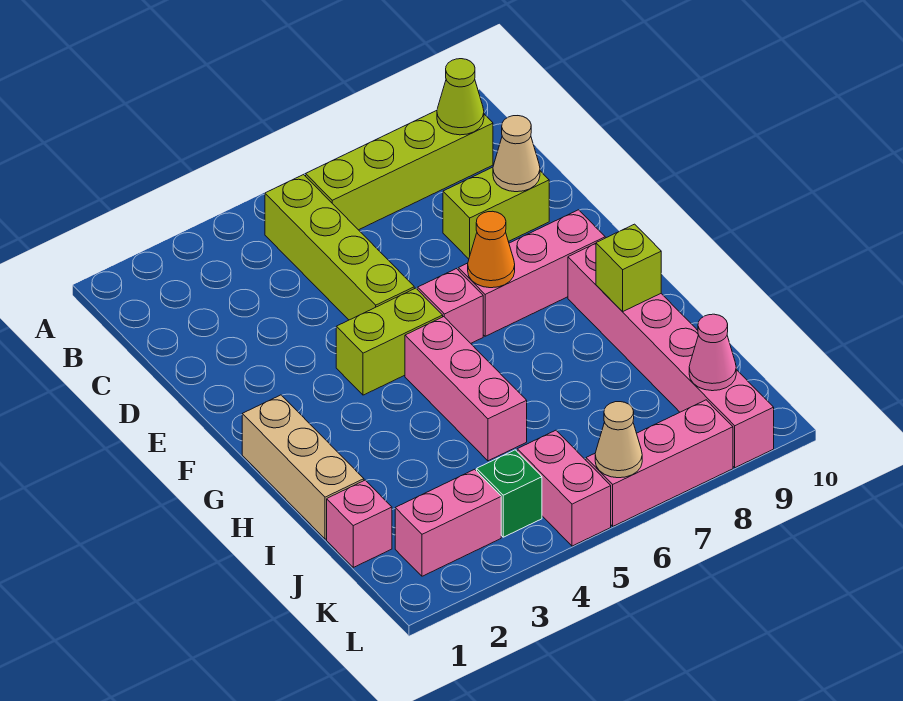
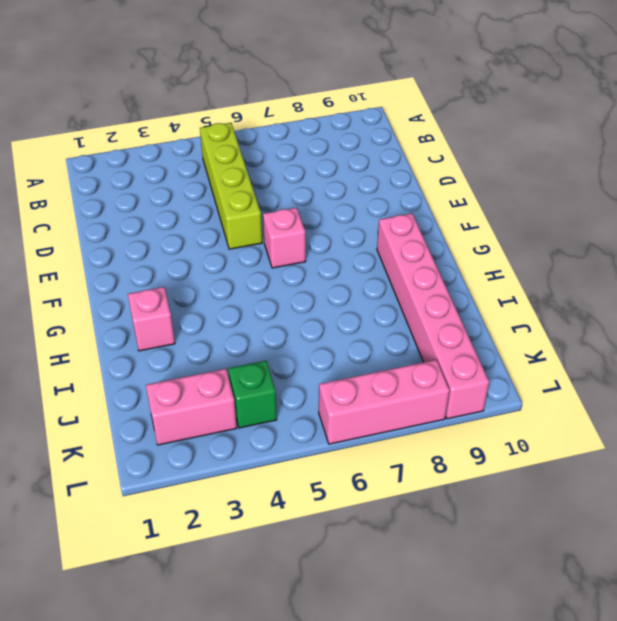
pink 1x1 brick [128,287,175,351] -> pink 1x1 brick moved to [327,480,392,567]
none -> lime 1x4 brick [306,110,493,230]
none -> lime 1x2 brick [443,167,549,259]
none -> lime 1x2 brick [336,288,443,395]

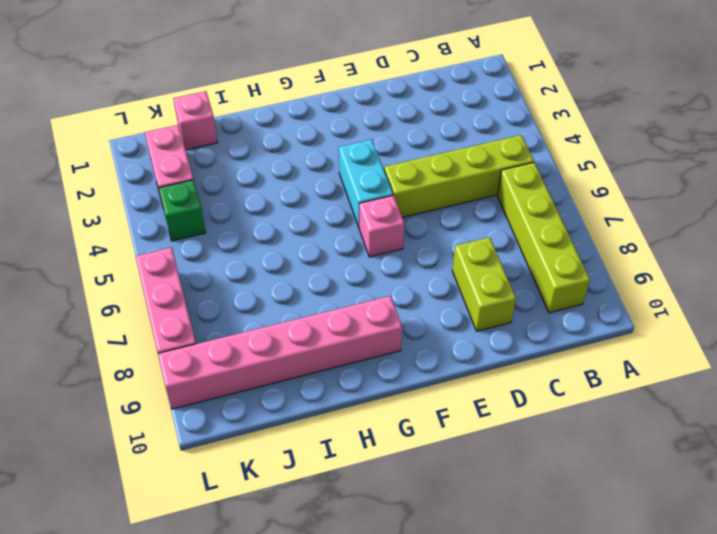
cyan 1x2 brick [339,139,393,227] -> lime 1x2 brick [336,288,443,395]
none -> pink 1x3 brick [458,210,605,336]
none -> tan 1x3 brick [242,395,364,539]
none -> pink 1x3 brick [405,317,527,461]

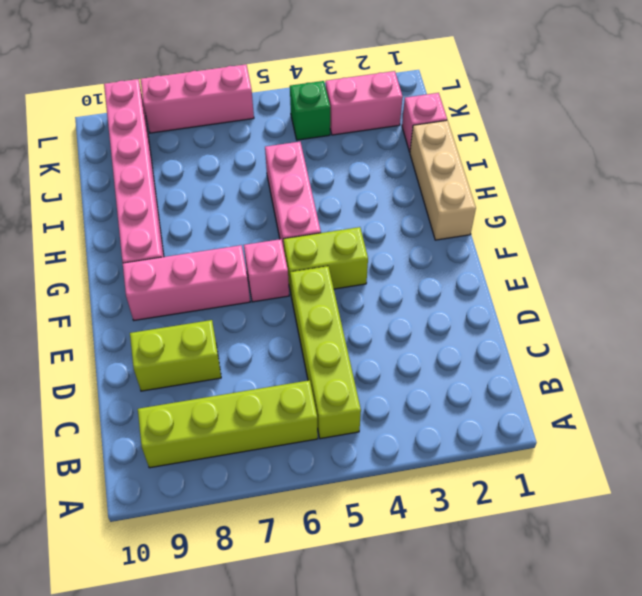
none -> pink 1x2 brick [517,430,611,546]
none -> lime 1x1 cone [437,59,484,135]
none -> tan 1x1 cone [493,116,540,192]

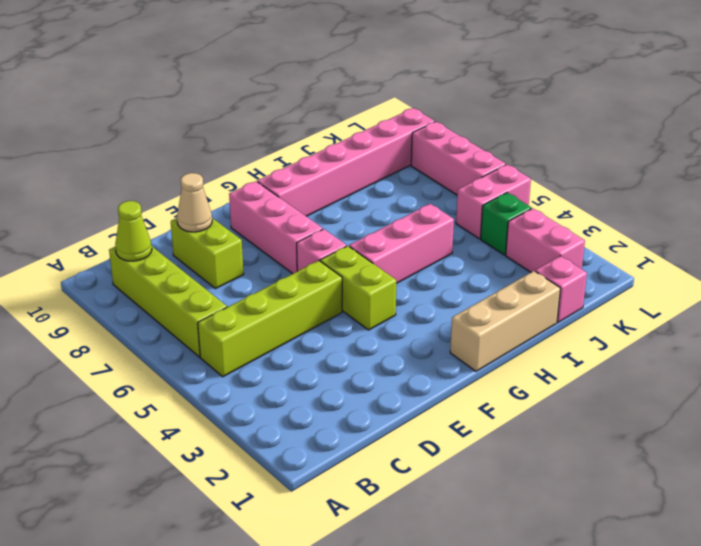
none -> orange 1x1 cone [468,211,515,288]
none -> lime 1x1 brick [596,224,661,312]
none -> pink 1x1 cone [689,314,736,391]

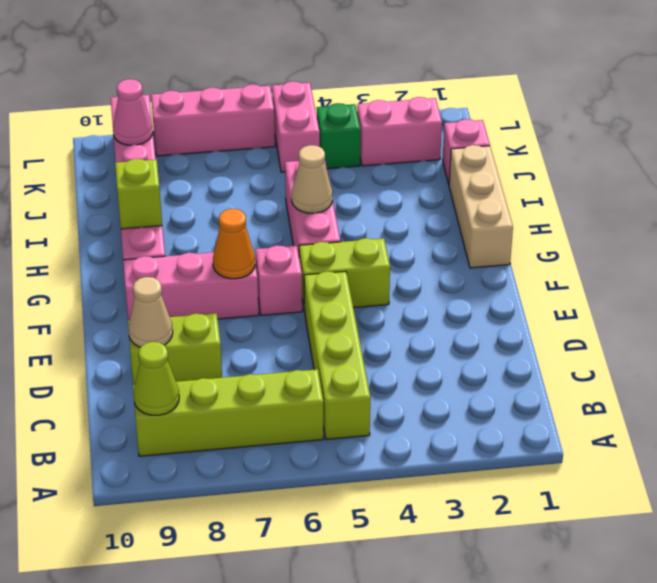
tan 1x1 cone [292,145,332,213] -> tan 1x1 cone moved to [595,402,642,478]

